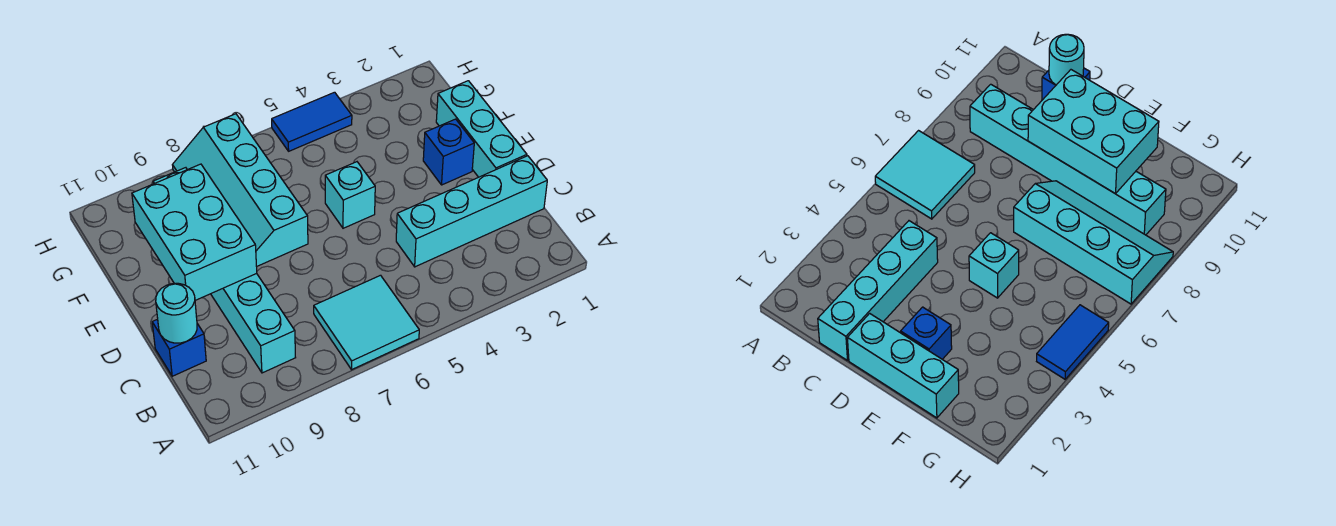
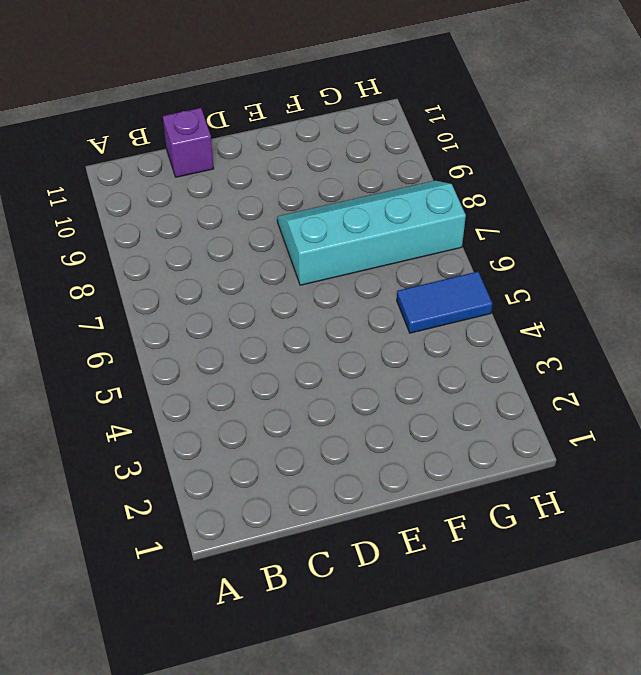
purple 1x1 brick [163,108,214,177] -> blue 1x1 brick [152,319,206,376]
blue 1x2 tile [397,272,492,333] -> blue 1x2 tile turned to [272,92,352,151]
none -> cyan 2x2 tile [314,275,419,370]
none -> cyan 1x6 brick [153,168,296,373]

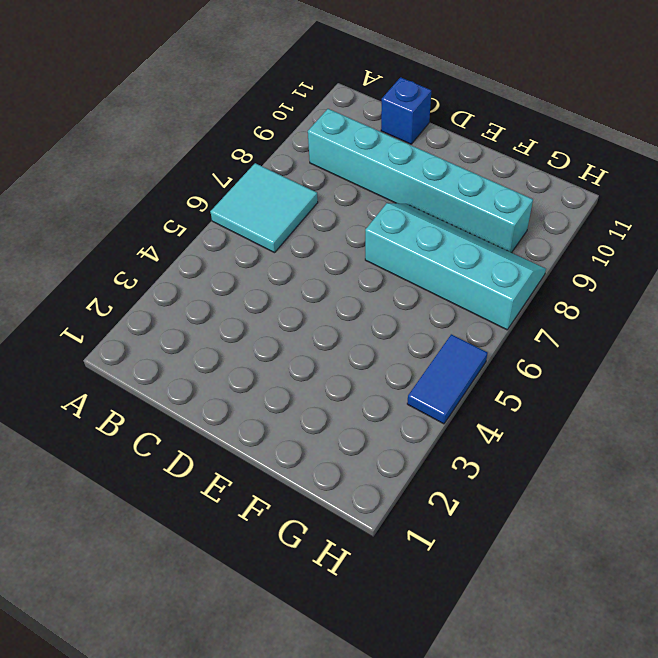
none -> cyan 1x4 brick [396,156,547,267]
none -> cyan 1x3 brick [436,81,527,177]

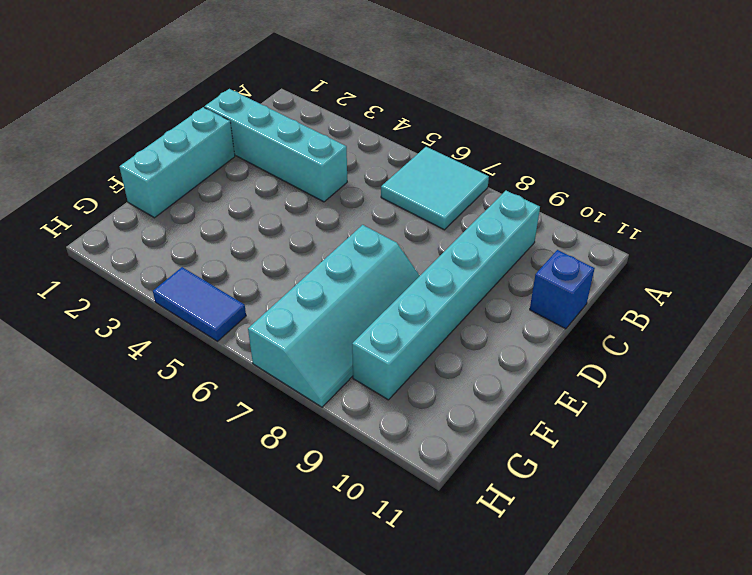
none -> blue 1x1 brick [423,119,474,185]
none -> cyan 1x1 brick [325,162,375,228]

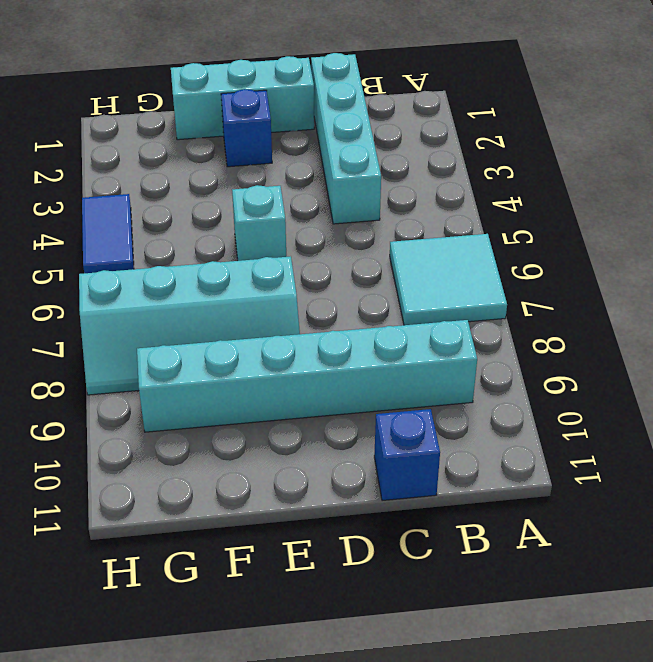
none -> cyan 1x1 round brick [156,283,197,343]
none -> cyan 2x3 brick [132,164,257,300]

